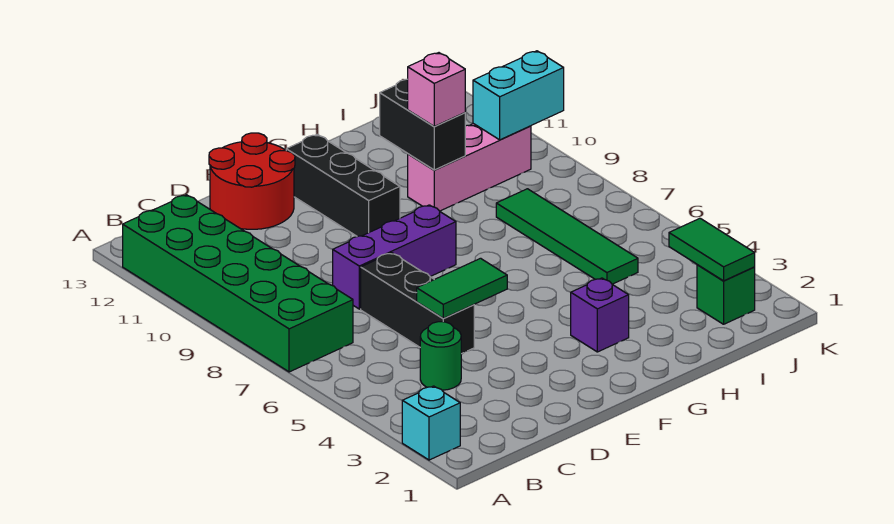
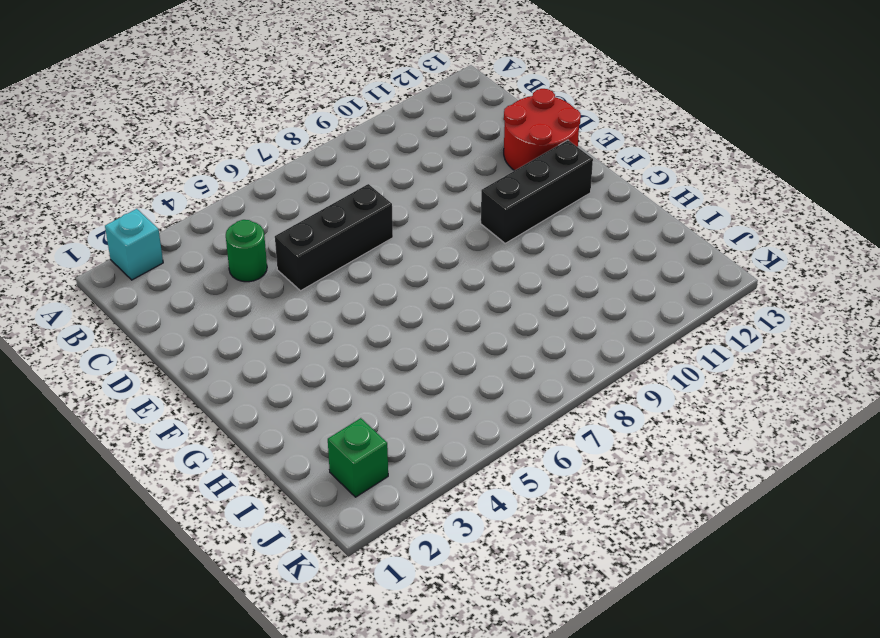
none -> green 2x6 brick [123,195,353,372]
none -> purple 1x3 brick [333,205,456,309]
none -> purple 1x1 brick [571,278,629,352]

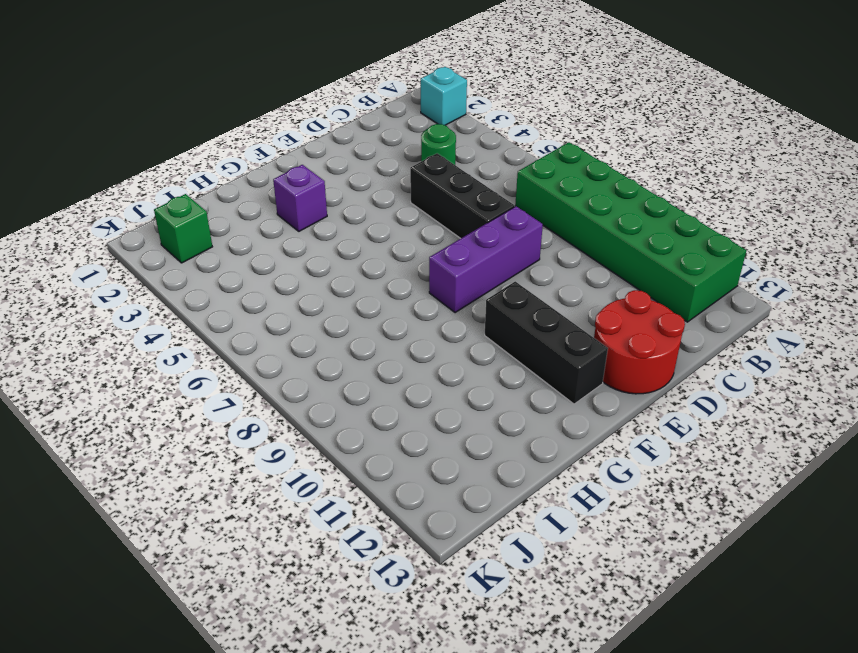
none -> pink 1x3 brick [408,124,531,211]
none -> green 1x4 tile [496,189,638,284]
none -> green 1x2 tile [417,258,507,318]

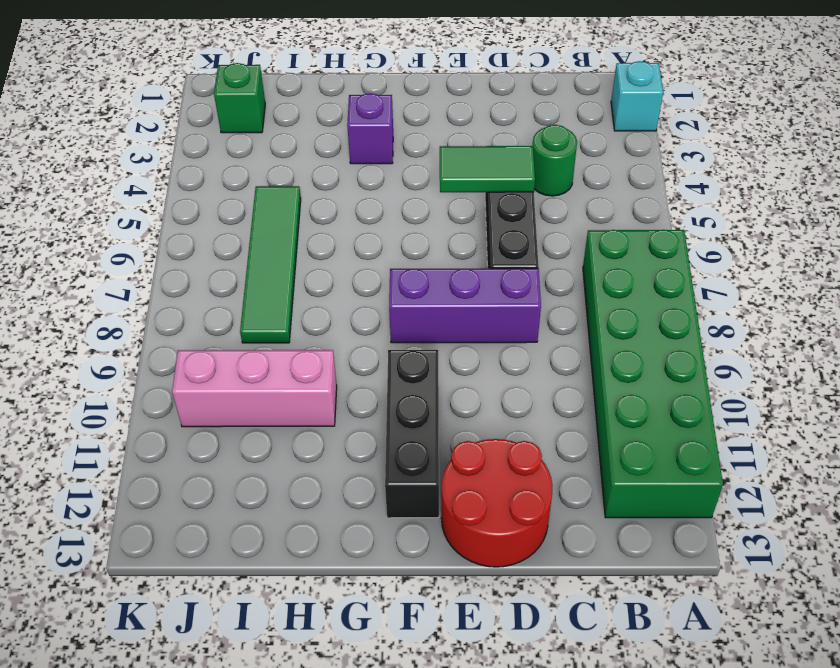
none -> black 1x2 brick [380,79,465,170]
none -> green 1x2 tile [669,218,755,281]
none -> cyan 1x2 brick [473,51,564,140]

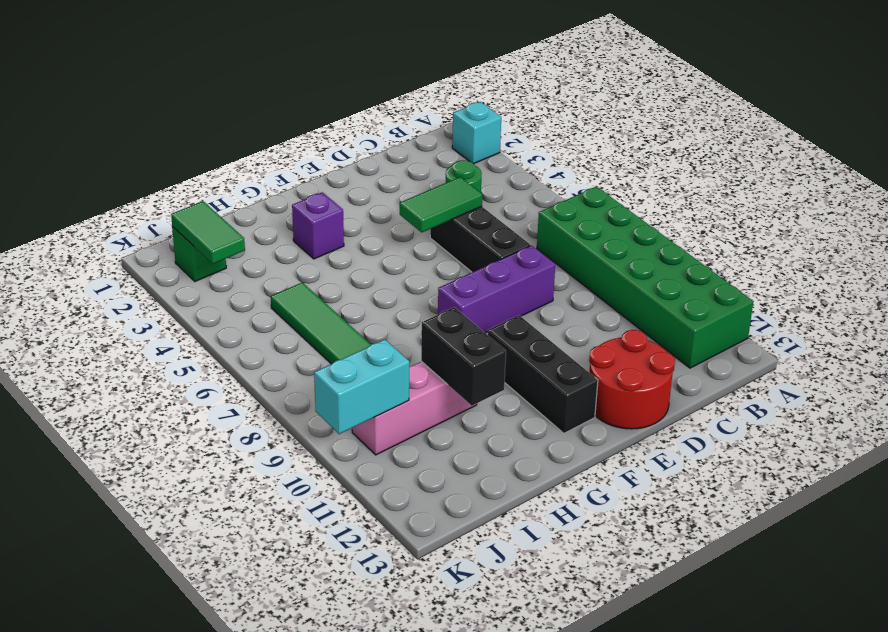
none -> pink 1x1 brick [408,53,465,127]

